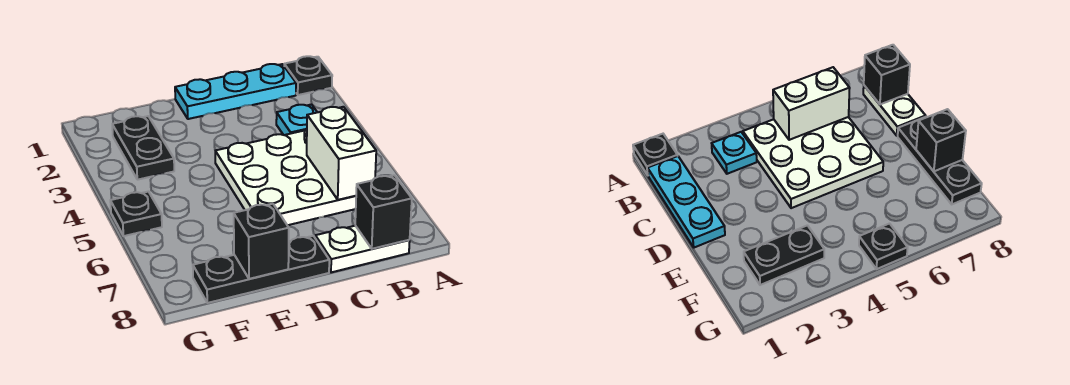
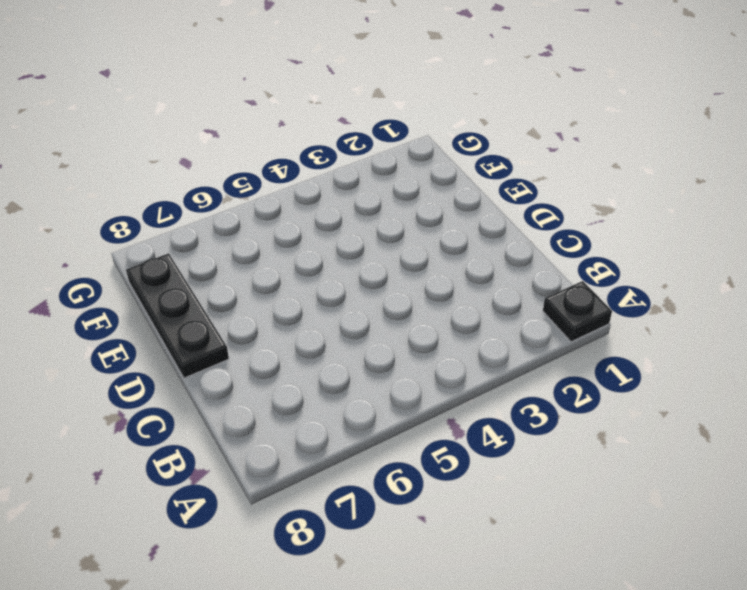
none -> cyan 1x3 plate [175,64,296,119]
none -> cyan 1x1 plate [276,104,317,135]

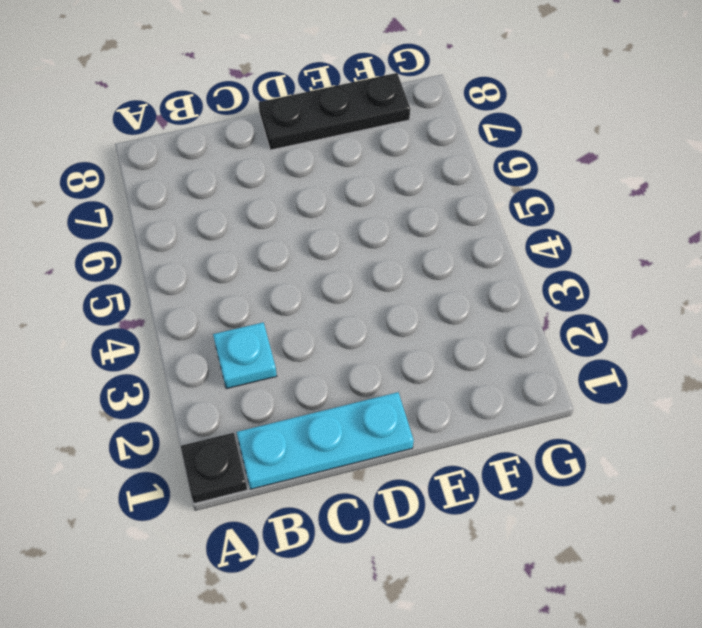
none -> white 3x3 plate [215,129,356,225]
none -> white 1x2 plate [315,226,410,272]

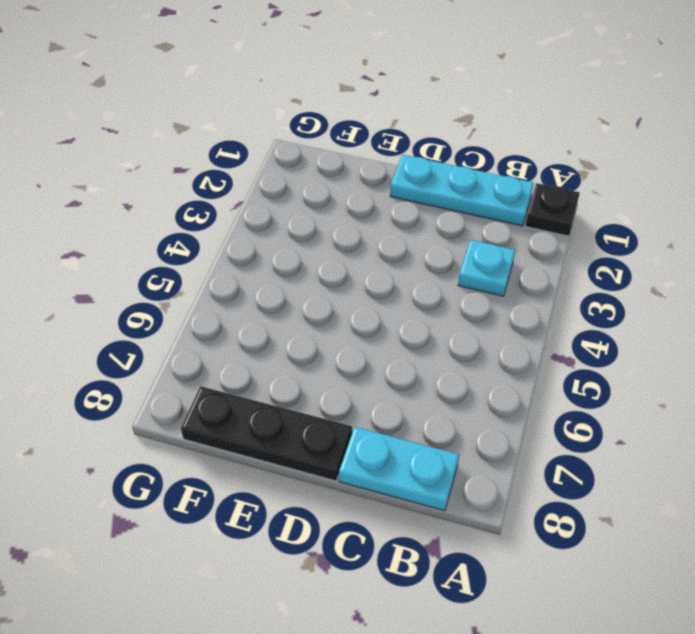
cyan 1x2 plate [339,427,459,511] -> white 1x2 plate [315,226,410,272]
none -> white 3x3 plate [215,129,356,225]
none -> black 1x2 plate [112,116,174,180]

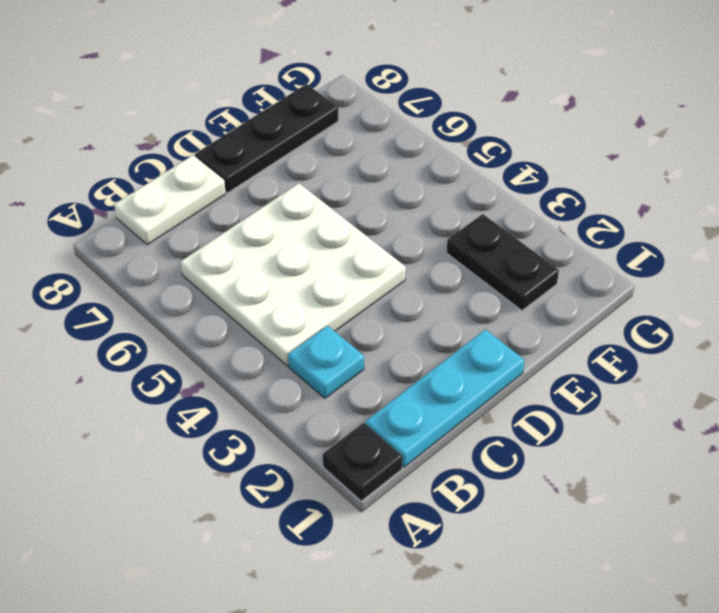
none -> black 1x1 plate [110,192,162,236]
none -> white 1x2 brick [307,107,376,200]

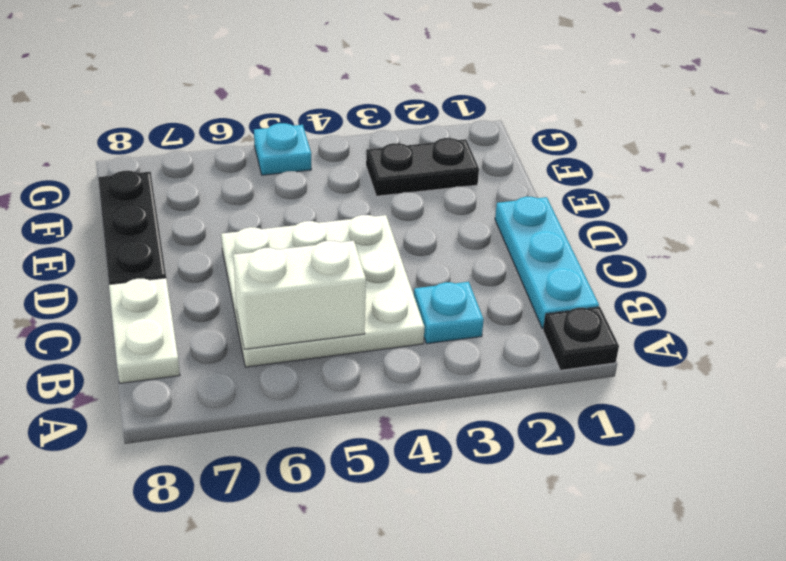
cyan 1x1 plate [254,123,311,175] -> black 1x1 plate [110,192,162,236]
none -> black 1x1 brick [355,175,412,249]
none -> black 1x1 brick [234,204,289,279]

